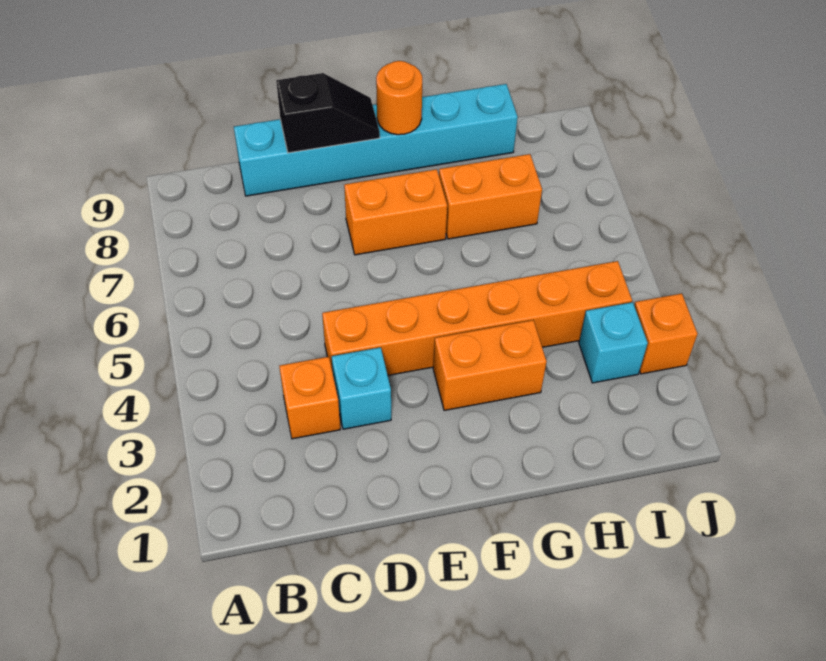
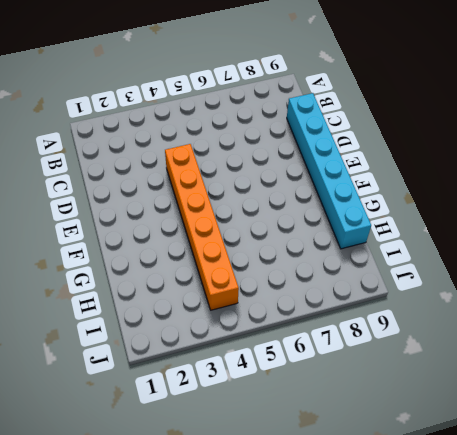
none -> orange 1x1 brick [279,357,340,439]
none -> cyan 1x1 brick [332,347,391,429]

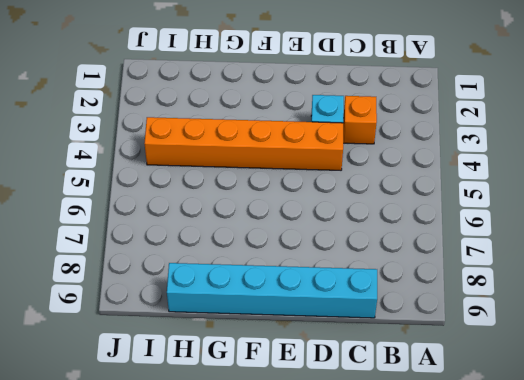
none -> orange 1x2 brick [344,169,447,255]
none -> orange 1x2 brick [433,320,547,411]

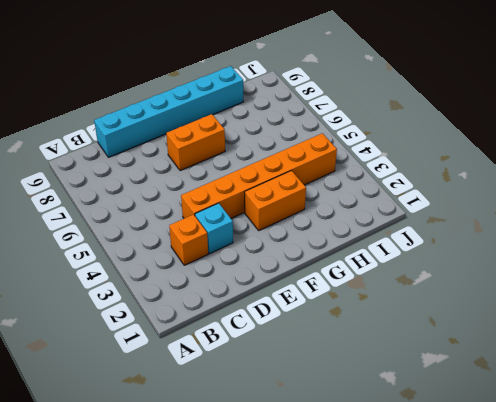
none -> orange 1x2 brick [439,154,542,239]
none -> cyan 1x1 brick [579,302,648,383]

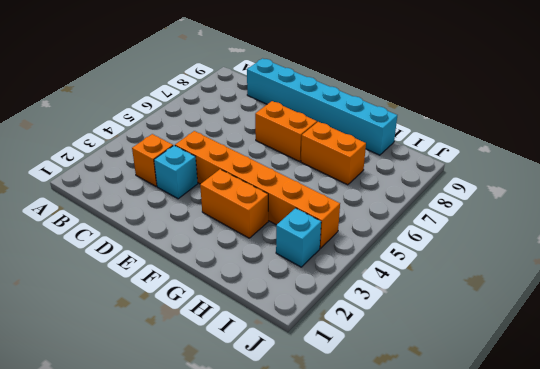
none -> orange 1x1 brick [634,294,698,374]
none -> black 1x2 slope [276,73,380,153]

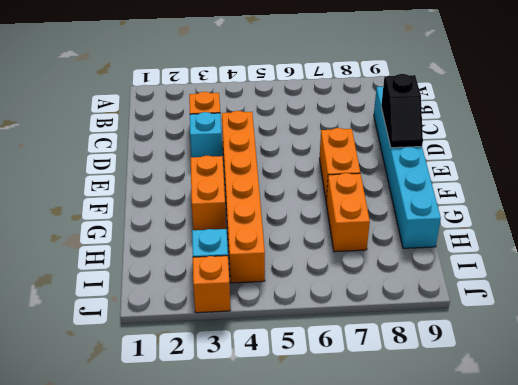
none -> orange 1x1 round brick [376,61,422,135]

